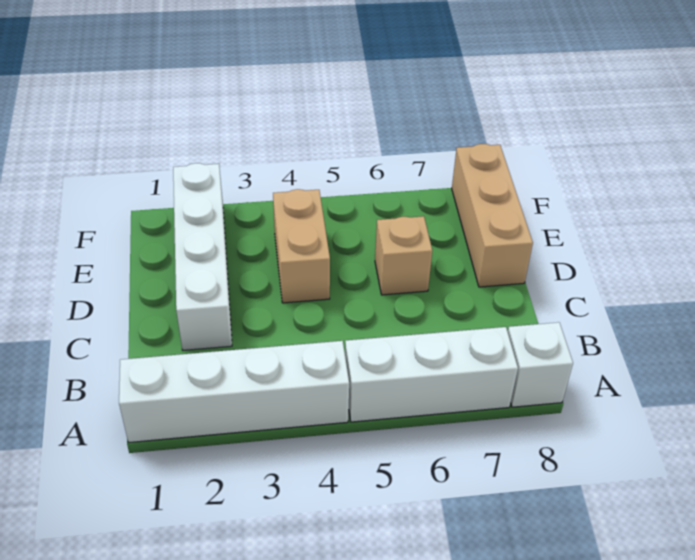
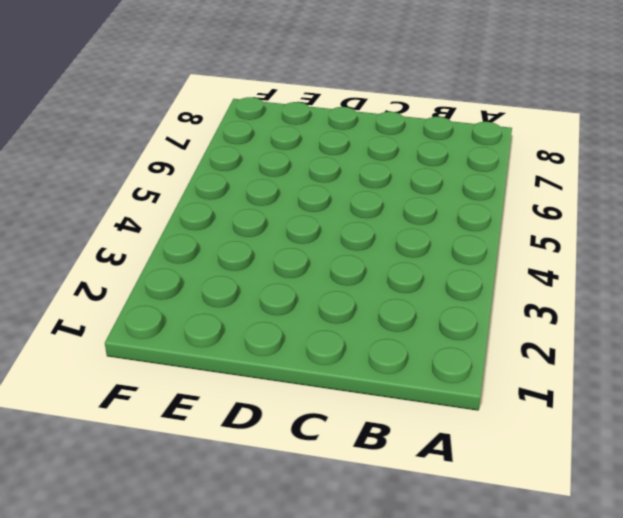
none -> white 1x4 brick [119,341,349,443]
none -> white 1x3 brick [345,327,518,422]

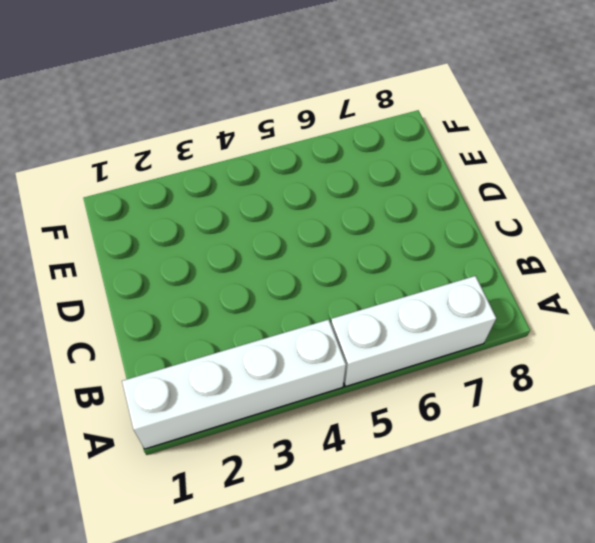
none -> white 1x1 brick [508,322,573,407]
none -> white 1x4 brick [173,163,232,350]

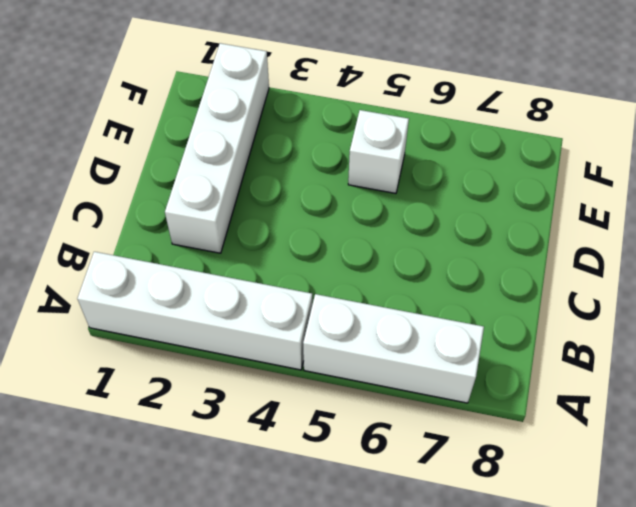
white 1x1 brick [348,110,409,193] -> white 1x1 brick moved to [508,322,573,407]
none -> tan 1x2 brick [273,189,330,303]
none -> tan 1x1 brick [375,216,432,295]

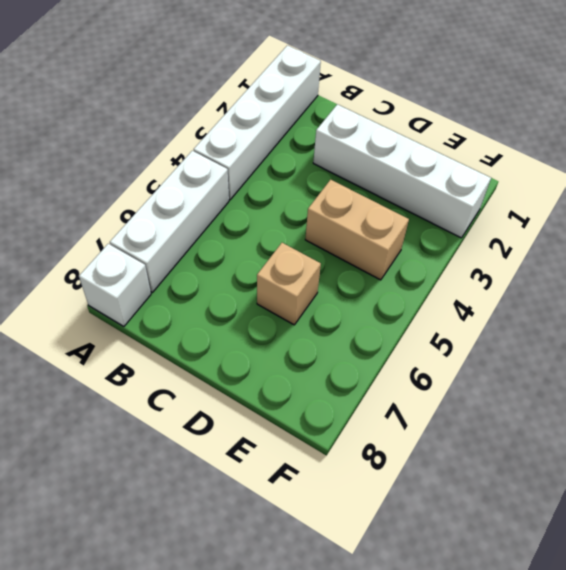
none -> tan 1x3 brick [452,144,533,287]

